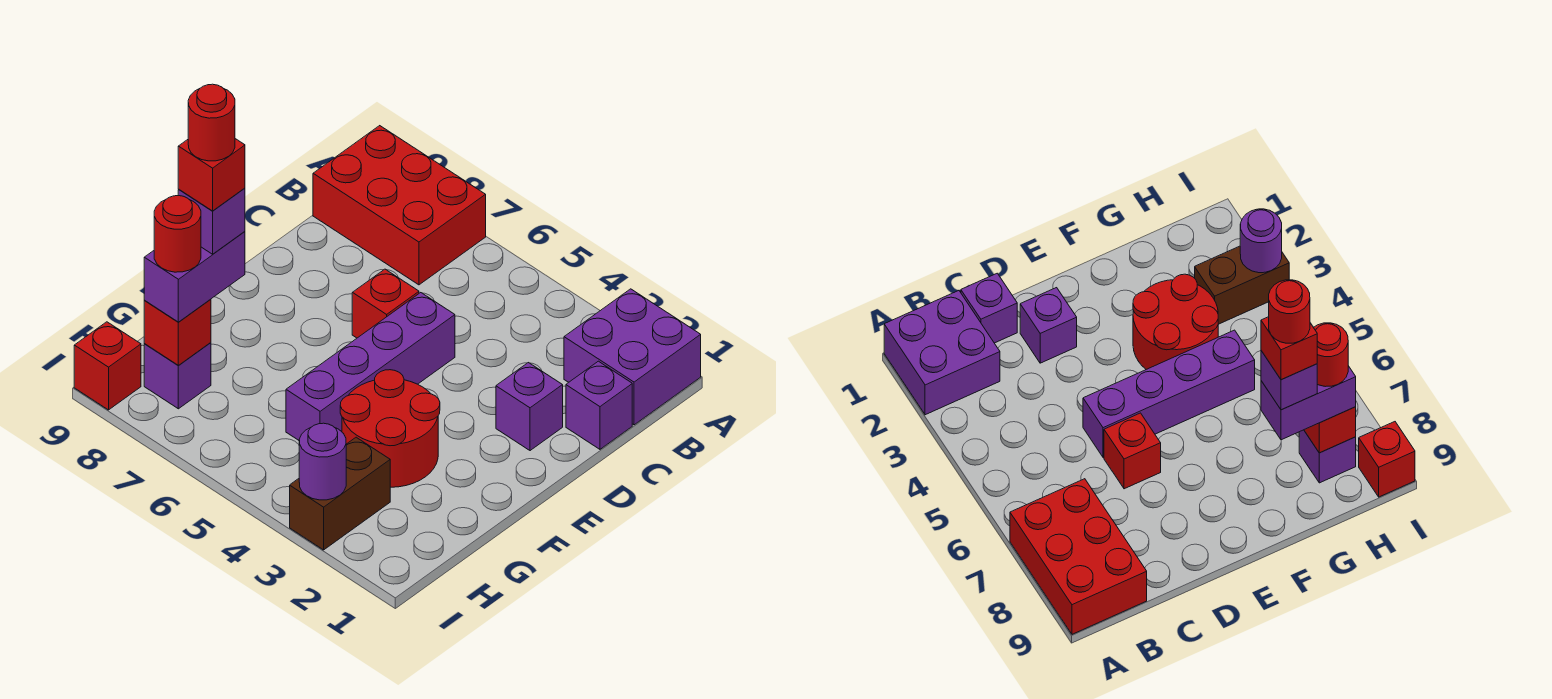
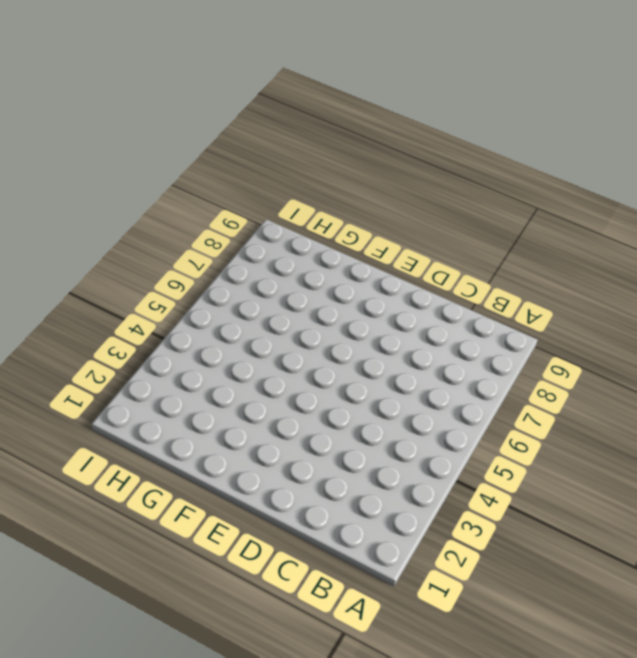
none -> purple 2x2 brick [564,289,701,425]
none -> red 2x3 brick [313,126,486,285]
none -> purple 1x1 brick [566,361,632,449]

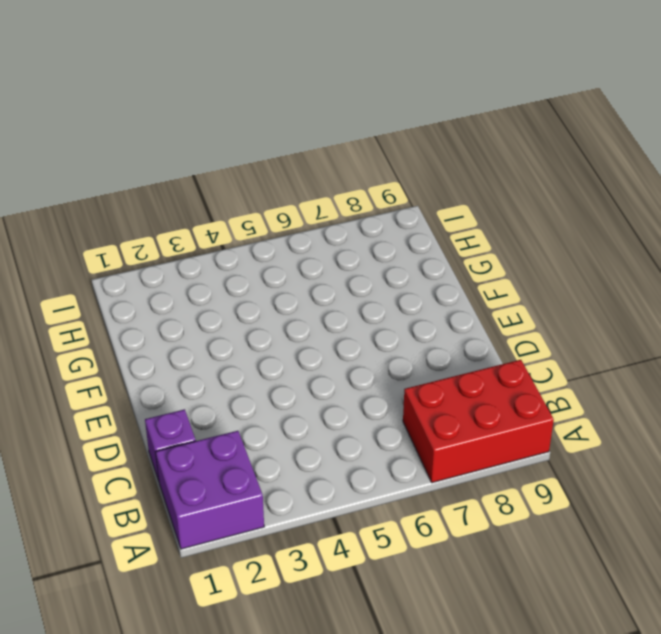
none -> purple 1x1 brick [496,363,563,451]
none -> purple 1x4 brick [286,293,455,440]
none -> red 1x1 brick [352,269,419,338]

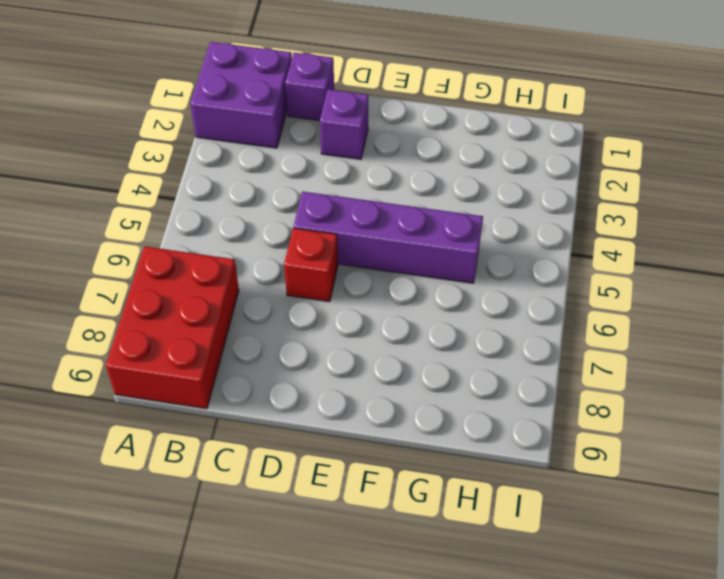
none -> red 2x2 round brick [340,370,440,487]
none -> brown 1x2 brick [290,437,390,550]
none -> purple 1x1 brick [144,343,211,409]

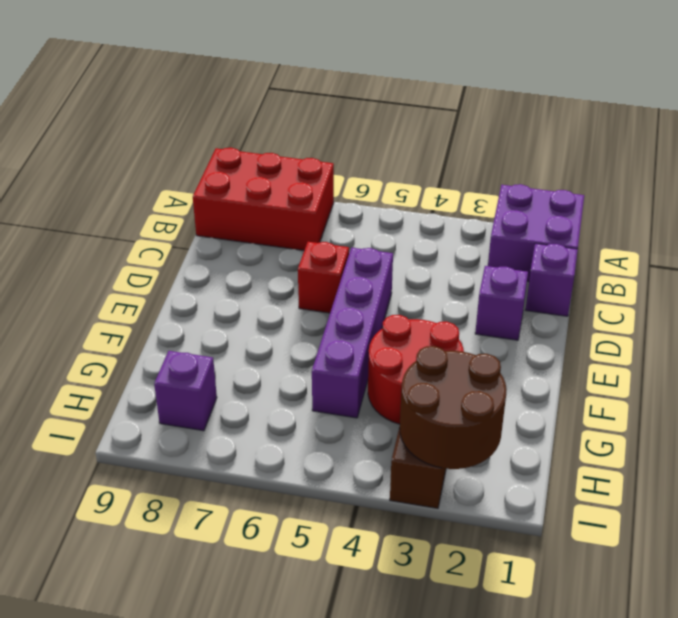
brown 2x2 round brick [400,346,507,469] -> purple 1x1 round brick [299,423,346,500]
none -> red 1x1 brick [74,322,141,410]
none -> red 1x1 brick [144,299,211,365]
none -> purple 1x2 brick [144,232,245,322]

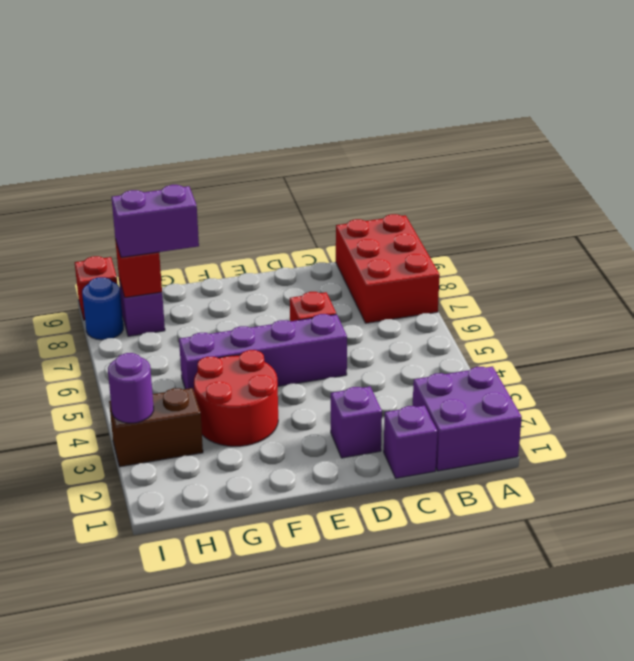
blue 1x1 round brick [82,277,123,340] -> none
none -> purple 1x1 brick [178,188,245,254]
none -> red 1x1 round brick [154,196,201,272]
none -> red 1x1 brick [178,139,245,211]

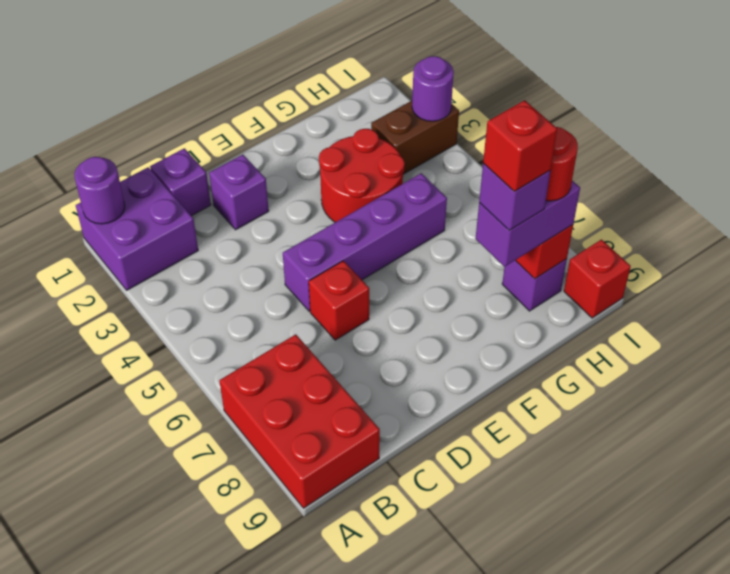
purple 1x1 round brick [74,157,125,224] -> none
none -> red 1x1 round brick [188,84,235,161]

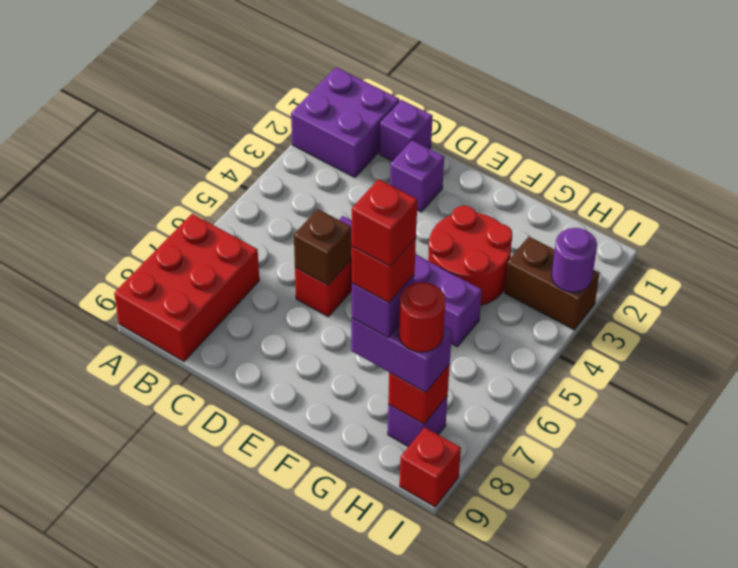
brown 1x1 brick [294,209,351,285] -> none
red 1x1 brick [351,179,417,266] -> red 1x1 round brick [188,84,235,161]

